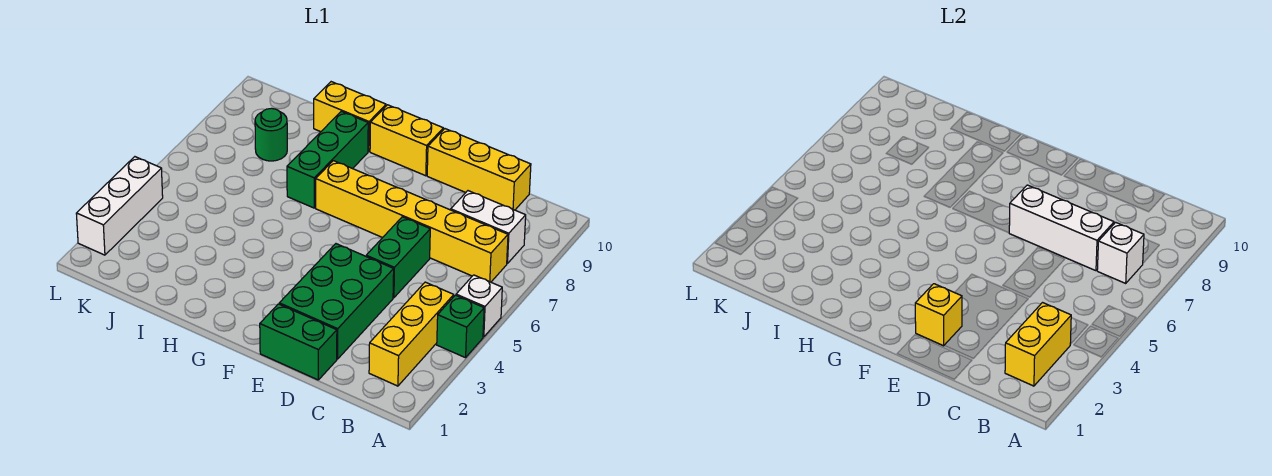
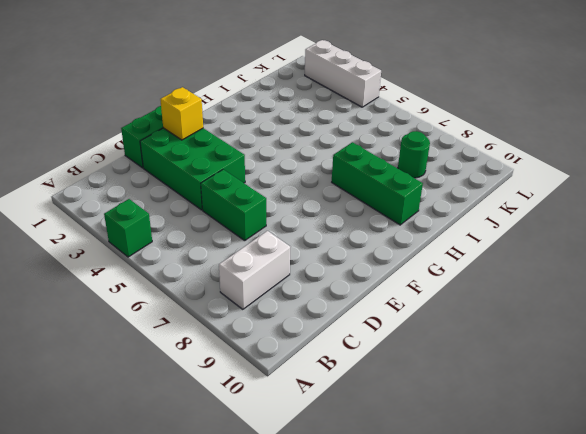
none -> white 1x1 brick [456,275,502,337]
none -> yellow 1x3 brick [369,282,454,386]
none -> yellow 1x6 brick [316,161,508,282]

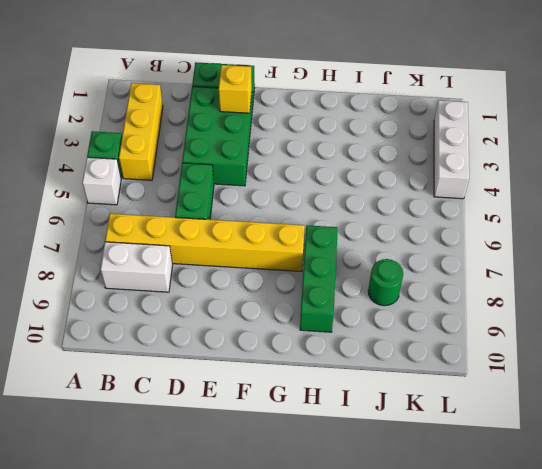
none -> yellow 1x3 brick [427,129,531,210]
none -> yellow 1x2 brick [370,105,443,176]
none -> yellow 1x2 brick [314,82,386,152]

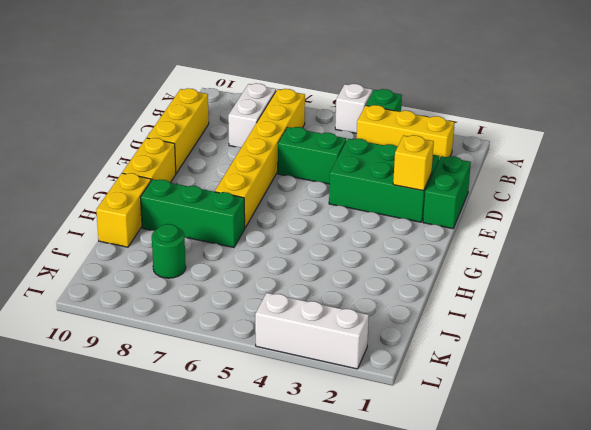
none -> yellow 1x2 brick [1005,303,1071,386]
none -> white 1x1 brick [1097,222,1144,283]
none -> white 1x3 brick [1009,185,1114,271]

